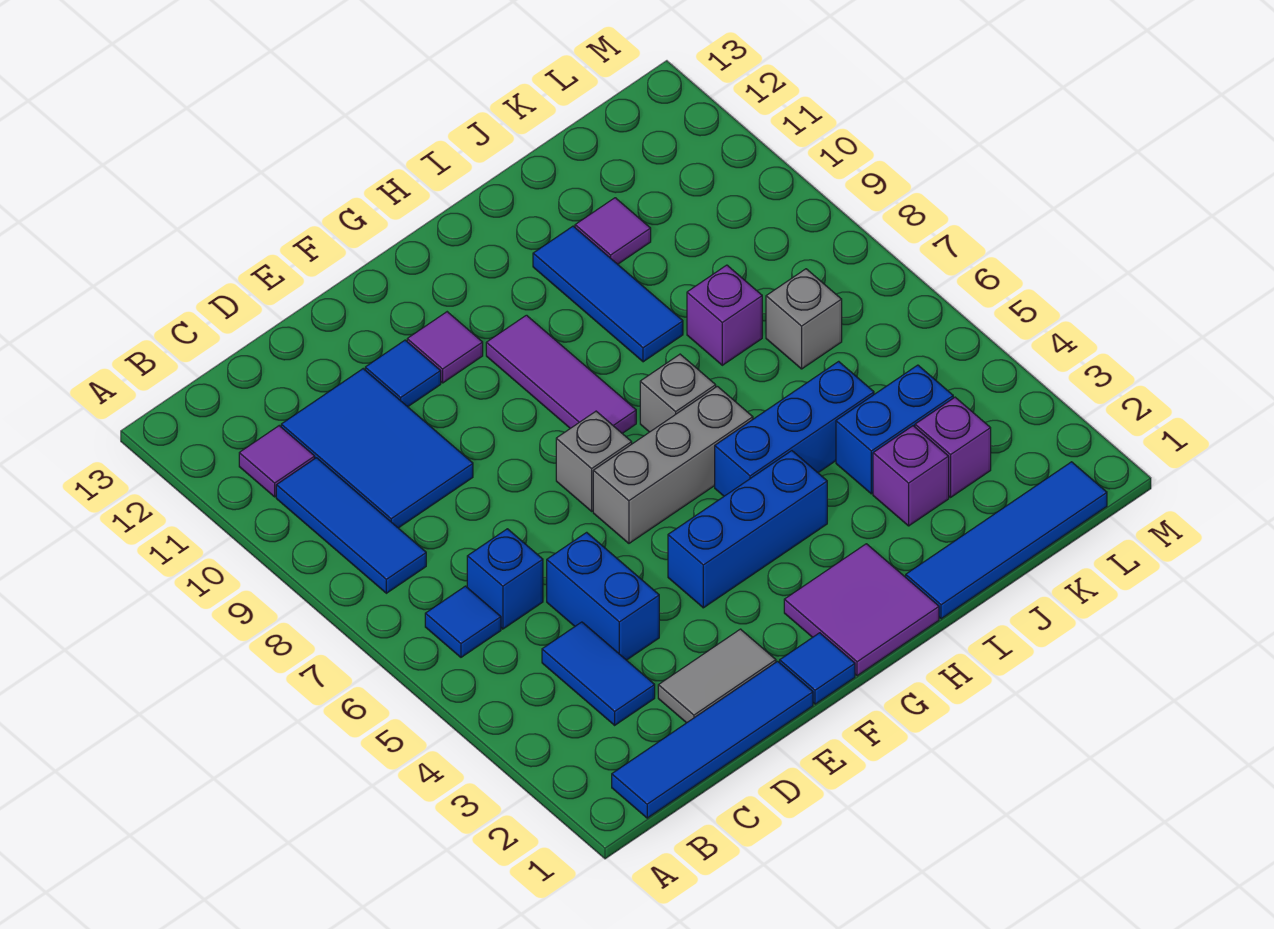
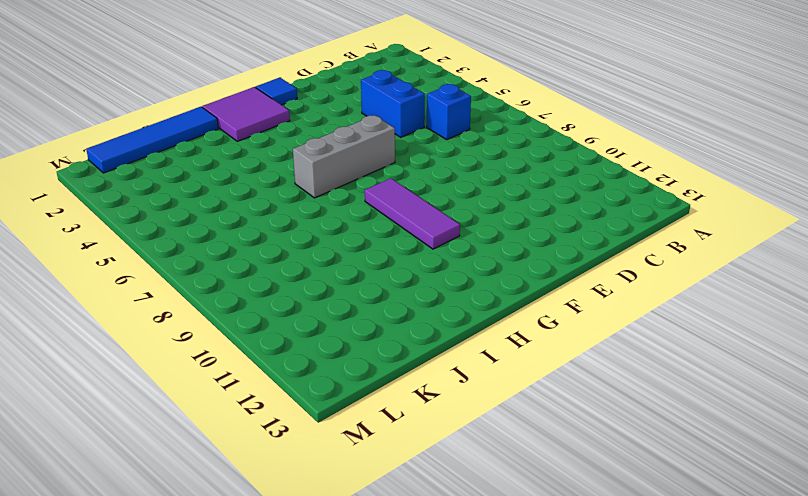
none -> blue 1x4 tile [612,661,813,818]
none -> blue 1x1 tile [425,586,501,657]
none -> blue 1x3 tile [276,458,426,593]

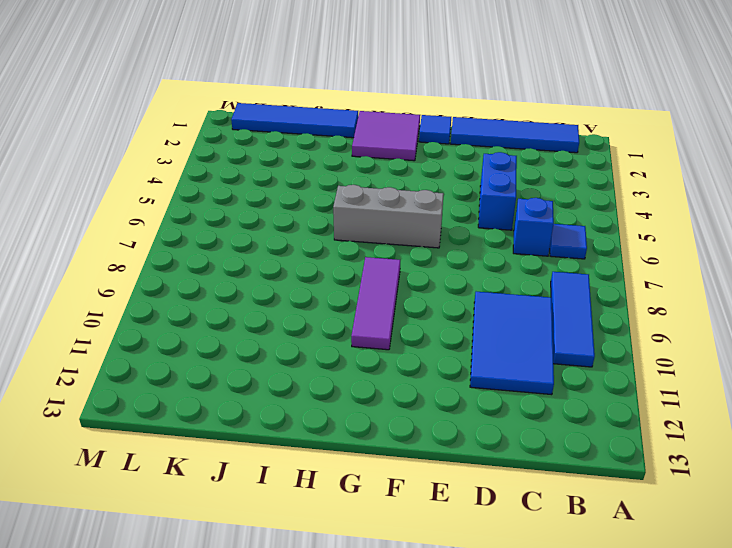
none -> purple 1x1 tile [239,426,315,497]
none -> blue 1x2 tile [542,622,655,725]
none -> grey 1x2 tile [658,629,776,723]

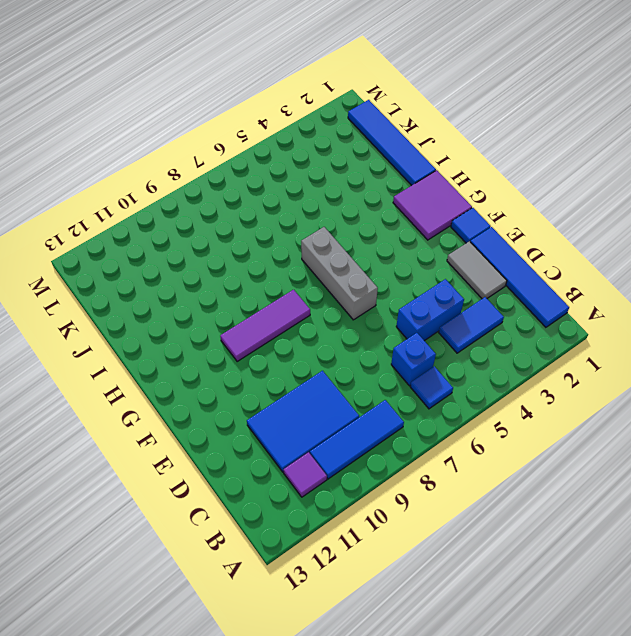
none -> blue 1x1 tile [365,340,441,407]
none -> blue 1x3 brick [668,451,827,608]
none -> grey 1x1 brick [556,411,632,511]

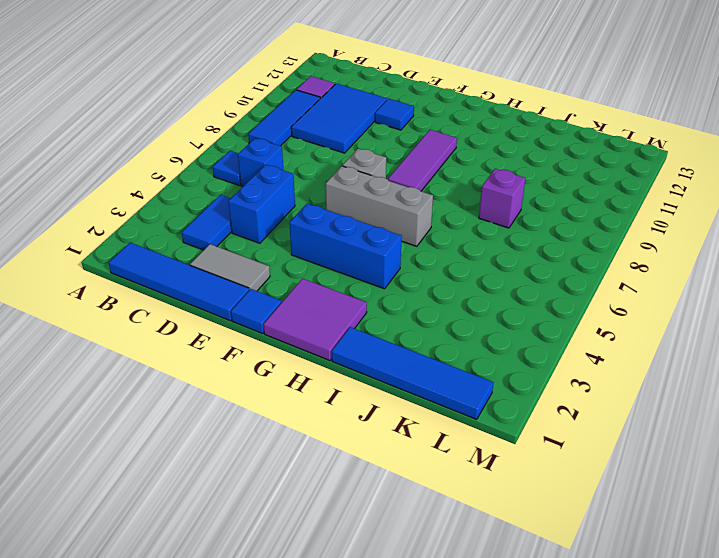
none -> purple 1x1 tile [407,312,483,383]
none -> blue 1x3 brick [715,361,874,496]
none -> grey 1x1 brick [640,354,716,432]

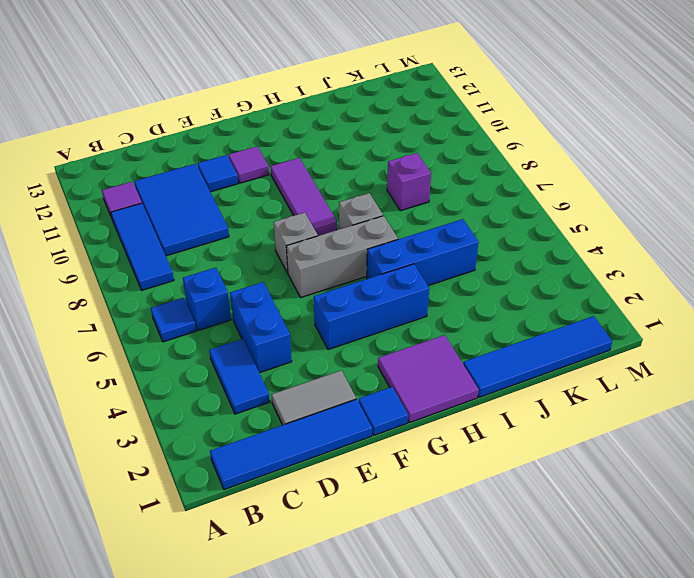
none -> blue 1x3 tile [533,226,683,362]
none -> purple 1x1 brick [873,426,949,526]
none -> blue 1x2 brick [836,365,953,494]

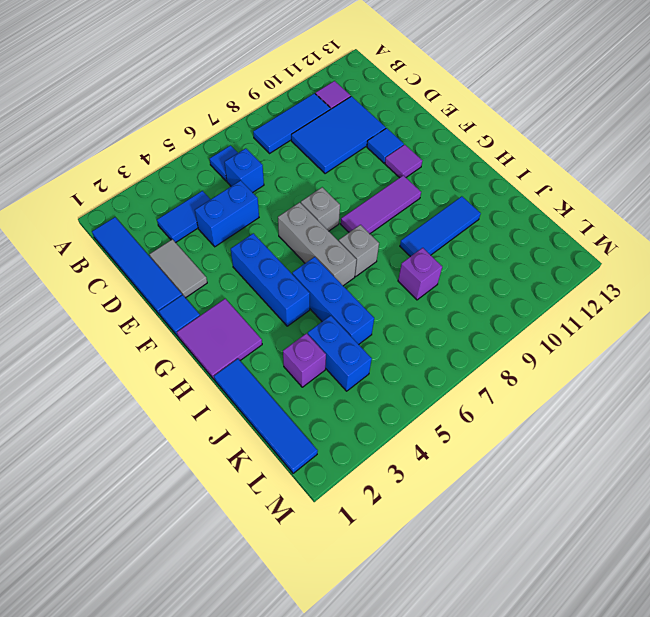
none -> purple 1x1 tile [575,198,651,264]
none -> purple 1x1 brick [915,397,991,497]
none -> grey 1x1 brick [766,269,842,369]

